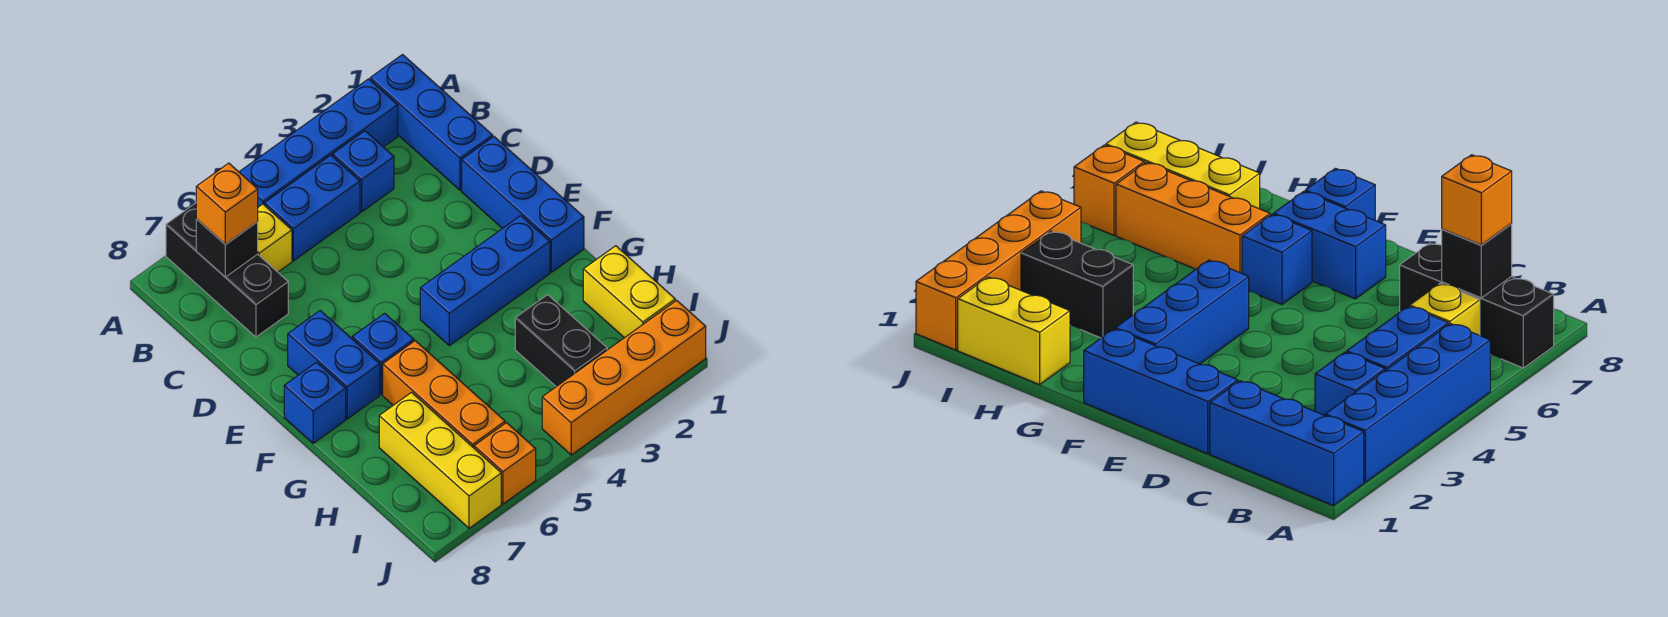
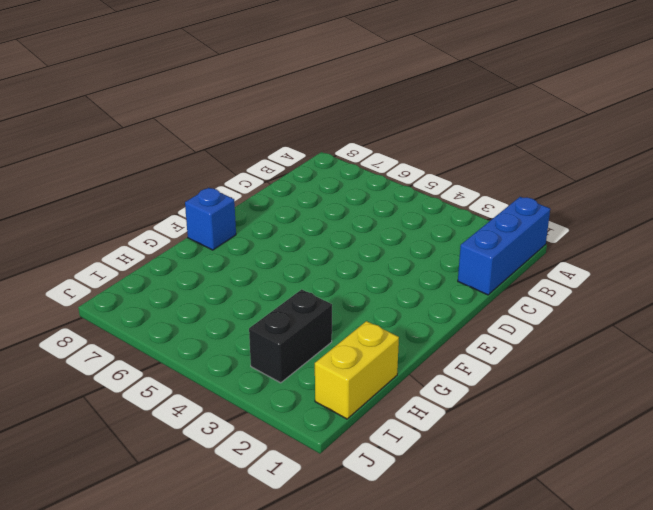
none -> blue 1x4 brick [239,79,398,207]
none -> black 1x3 brick [166,203,288,337]
none -> blue 1x1 brick [333,131,394,212]

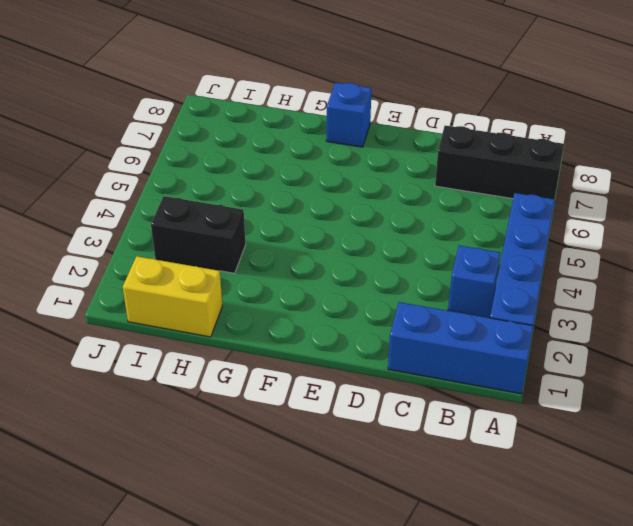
none -> blue 1x2 brick [264,155,360,261]
none -> yellow 1x1 brick [258,204,292,272]
none -> blue 1x3 brick [462,137,584,272]

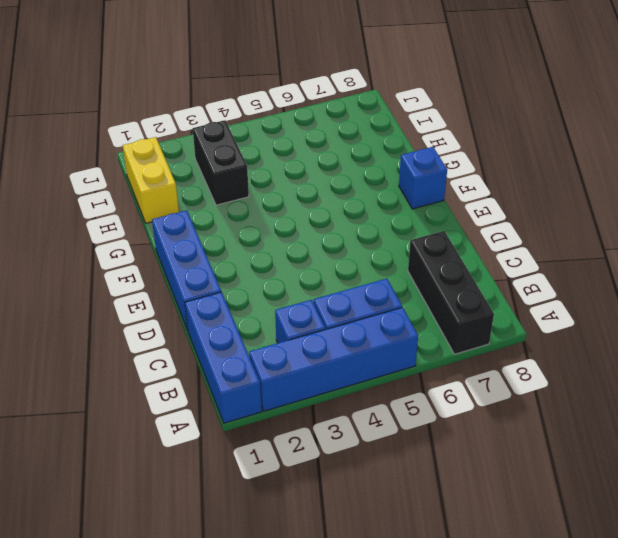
none -> yellow 1x1 brick [258,204,292,272]
none -> blue 1x2 brick [288,311,380,419]
none -> blue 1x3 brick [420,216,550,346]

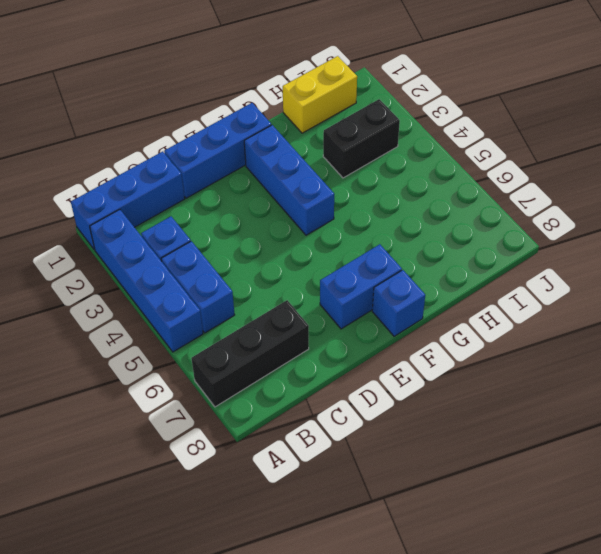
none -> yellow 1x1 brick [258,204,292,272]
none -> blue 1x1 brick [352,313,414,394]
none -> orange 1x3 brick [383,341,505,448]

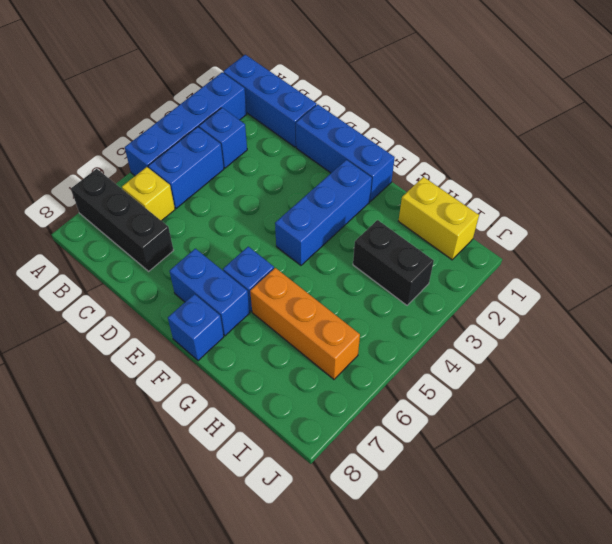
none -> yellow 1x3 brick [379,392,501,528]
none -> orange 1x4 brick [542,300,706,455]
none -> orange 1x1 brick [474,423,536,504]

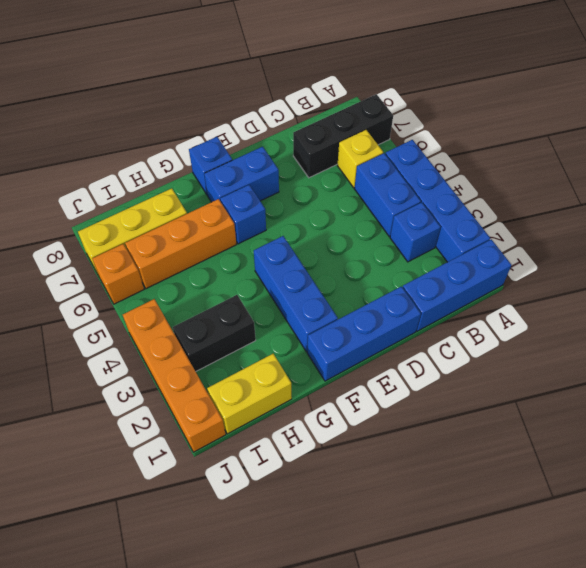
none -> black 1x1 brick [196,219,258,277]
none -> orange 1x1 brick [196,163,258,245]

